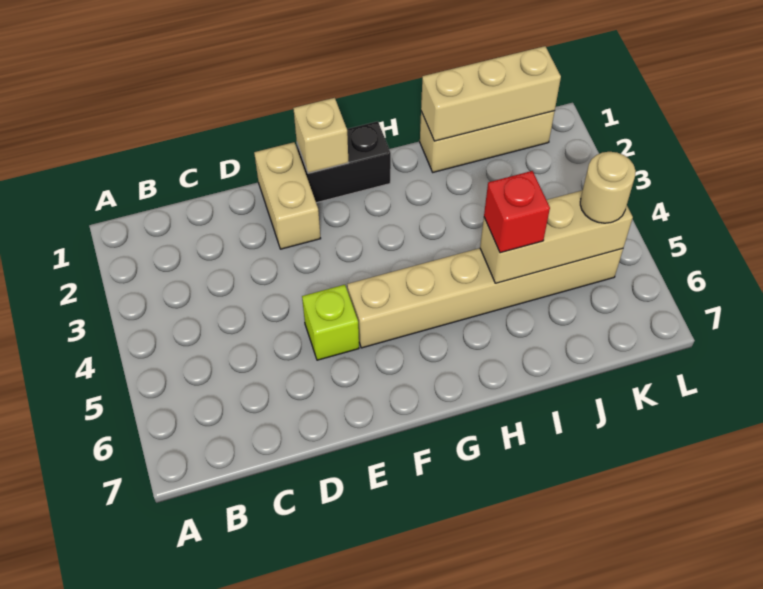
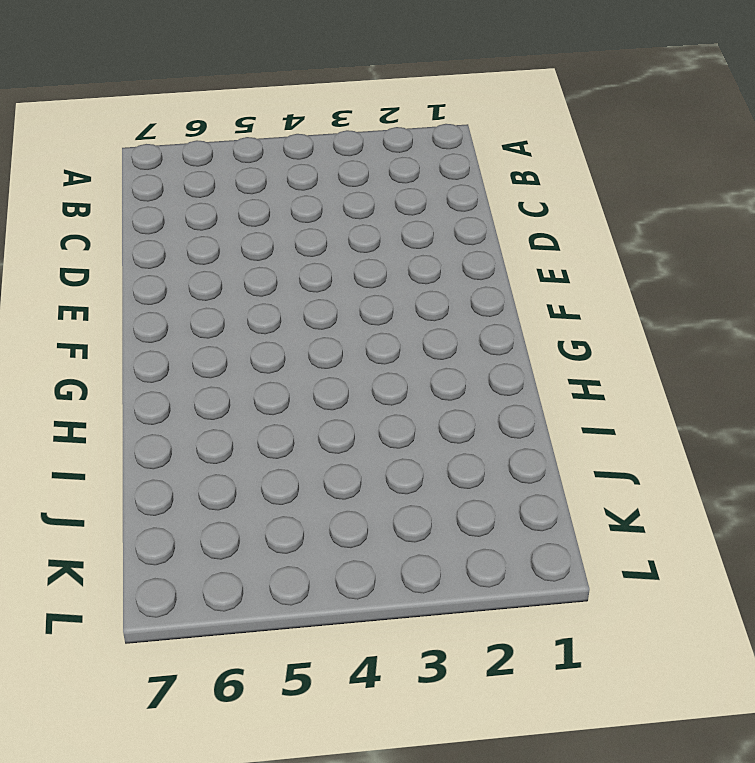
none -> tan 1x2 brick [254,142,321,249]
none -> lime 1x1 brick [302,285,359,360]

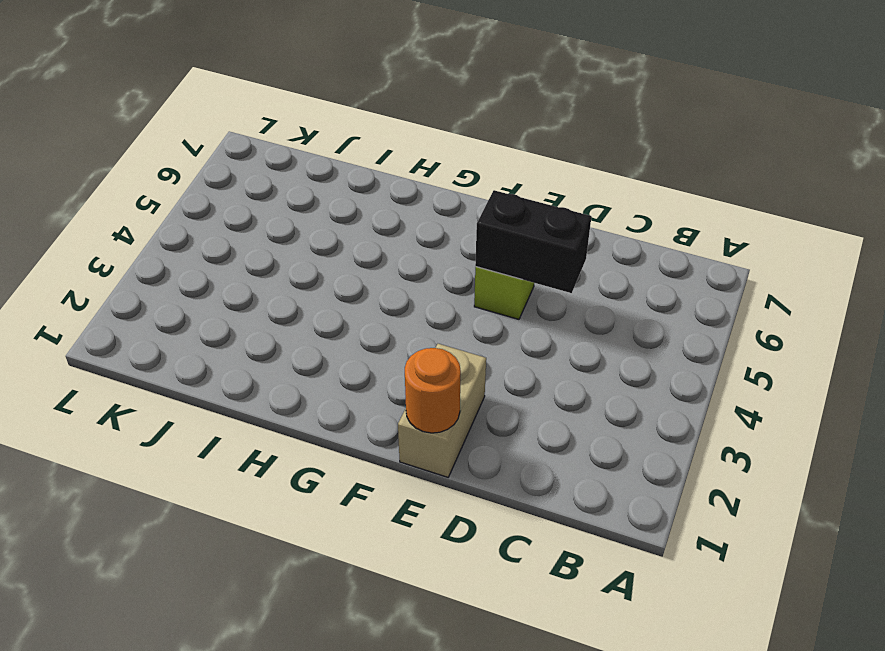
black 1x2 brick [475,190,591,293] -> black 1x2 brick moved to [297,121,391,203]
orange 1x1 round brick [405,348,461,433] -> none
none -> tan 1x6 brick [347,248,623,348]
none -> tan 1x3 brick [420,111,555,172]

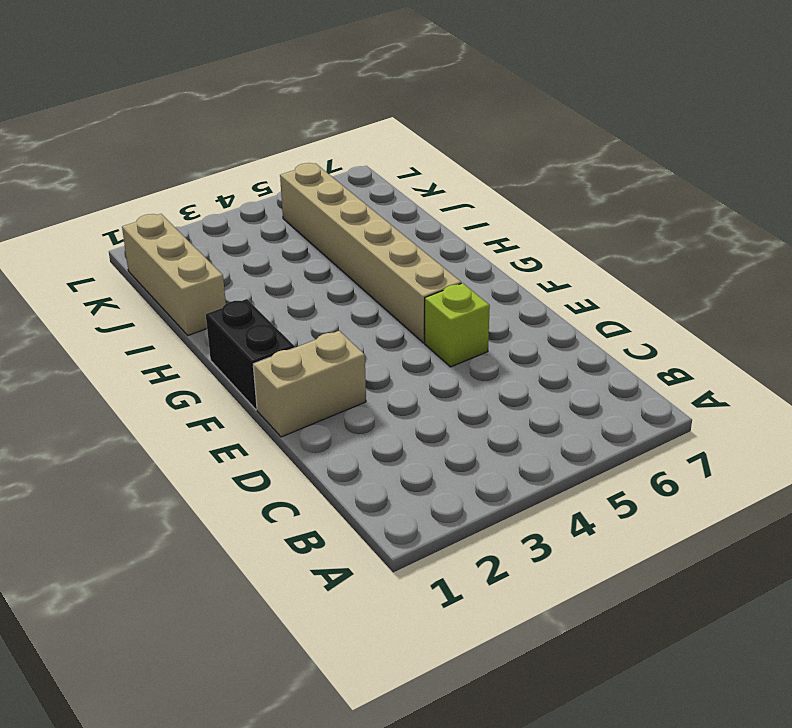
none -> tan 1x1 brick [293,98,349,173]
none -> tan 1x3 brick [421,46,561,141]

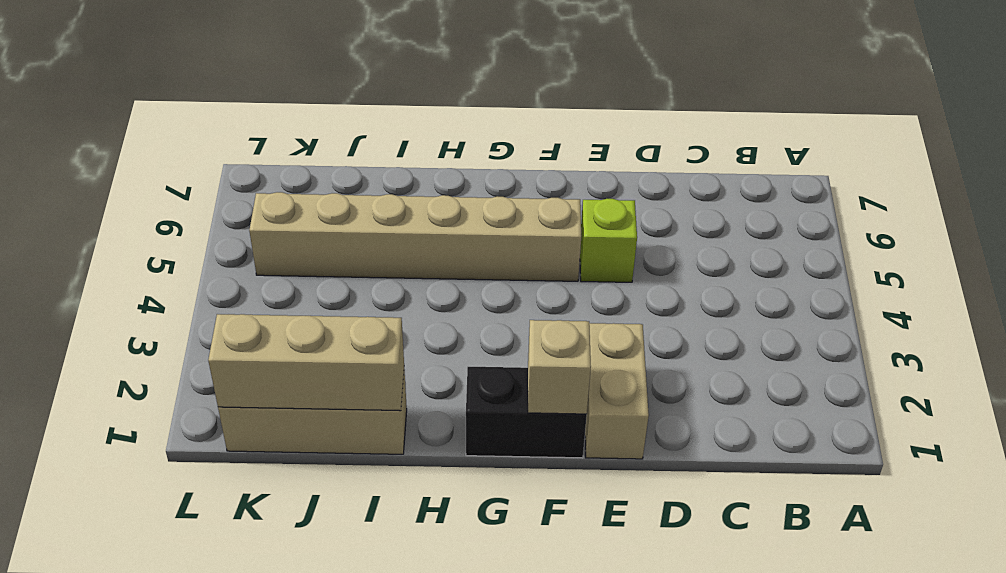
none -> tan 1x3 brick [480,190,633,283]
none -> red 1x1 brick [484,171,550,253]

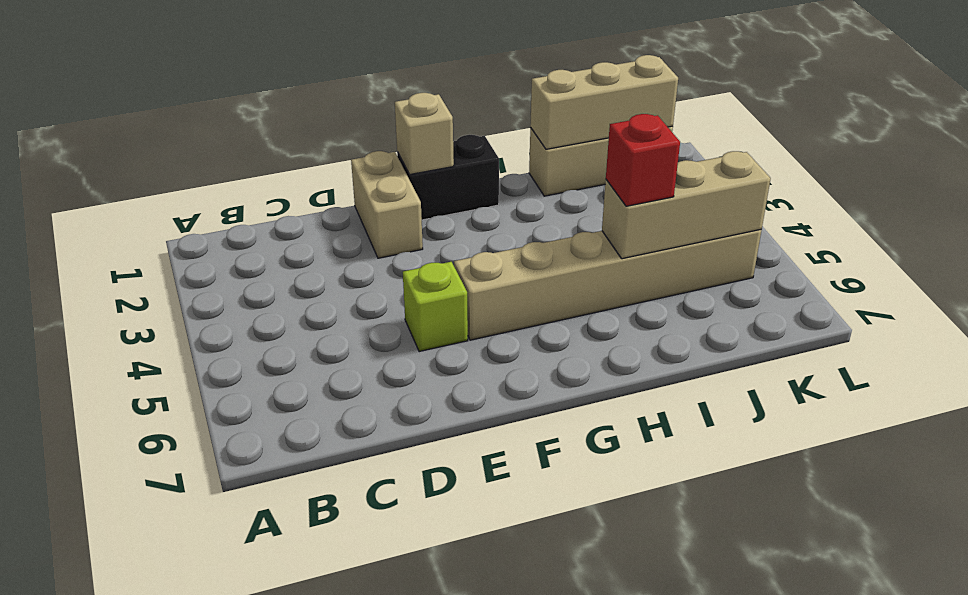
none -> tan 1x1 round brick [580,152,636,223]

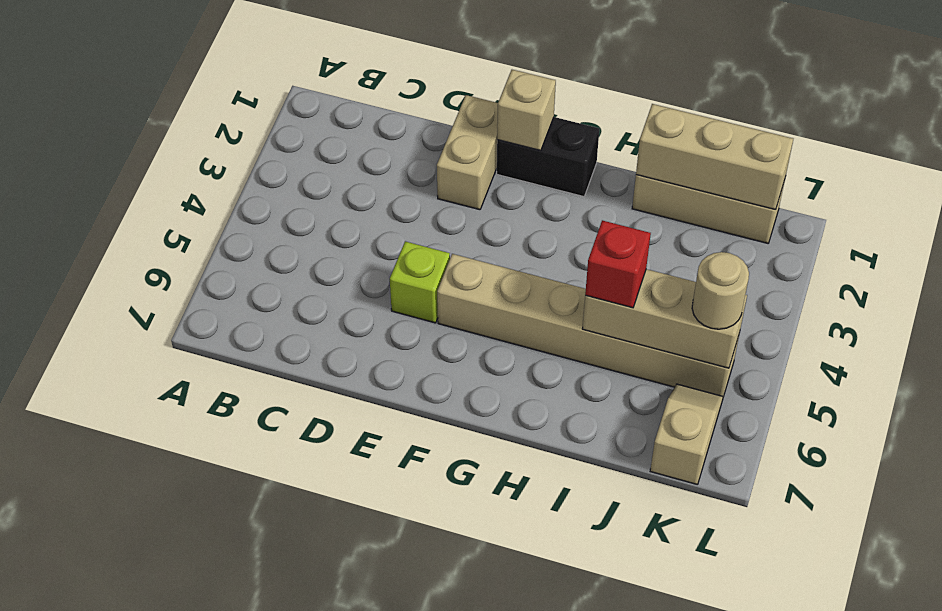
tan 1x2 slope [650,384,723,485] -> none

